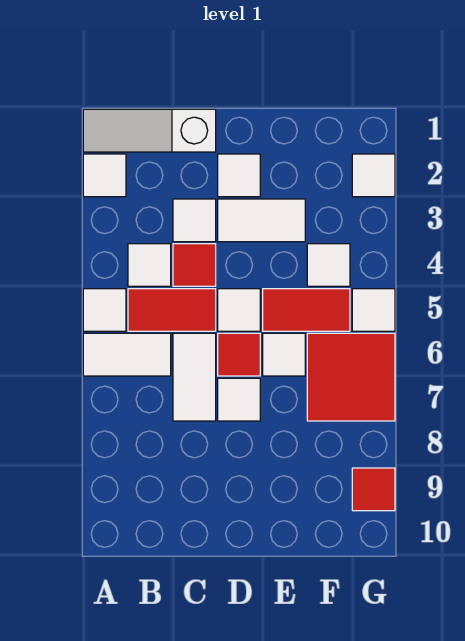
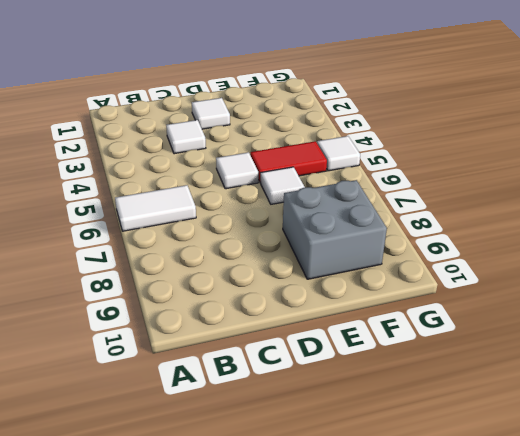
grey 2x2 brick [283,180,387,279] -> none
none -> white 1x3 slope [83,109,216,152]
none -> white 1x1 tile [83,154,126,197]
none -> white 1x1 tile [83,289,126,331]

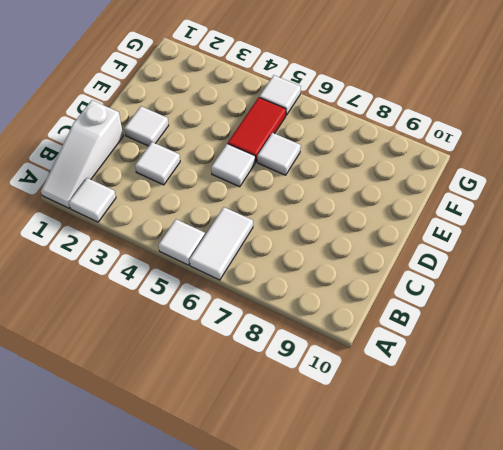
none -> white 1x1 tile [128,244,171,286]
none -> red 1x2 tile [128,289,216,331]
none -> red 1x1 tile [173,244,216,286]

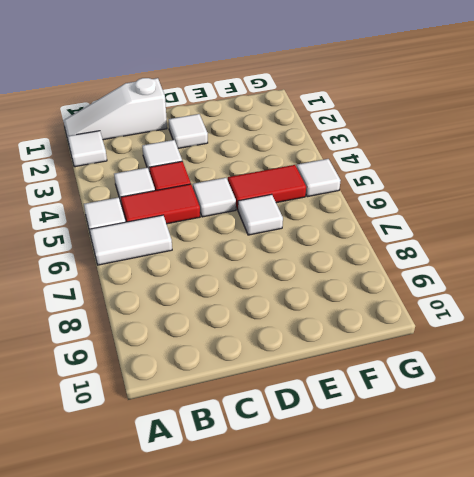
none -> white 1x2 tile [173,333,216,421]
none -> white 1x2 tile [218,199,305,242]
none -> red 1x1 tile [218,333,260,376]

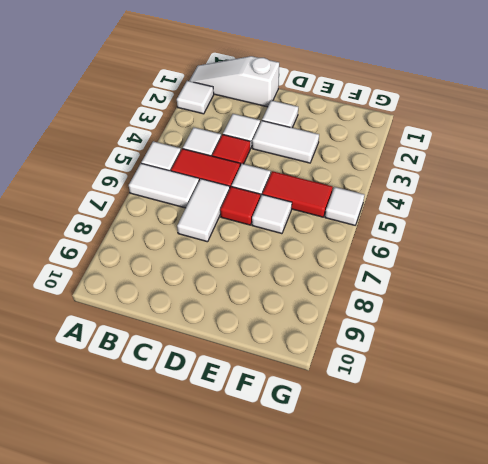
none -> white 1x1 tile [218,378,260,421]
none -> white 1x1 tile [307,244,350,286]
none -> red 2x2 tile [307,333,395,421]

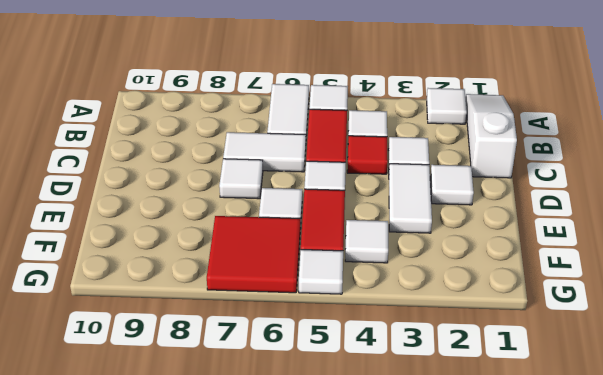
none -> red 1x1 tile [218,333,260,376]
none -> white 1x1 tile [352,154,395,197]
none -> red 1x1 tile [352,468,395,511]

